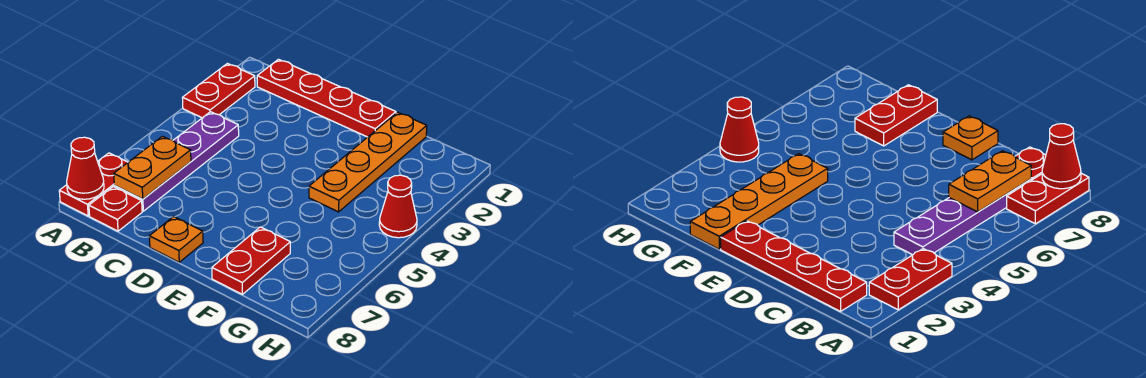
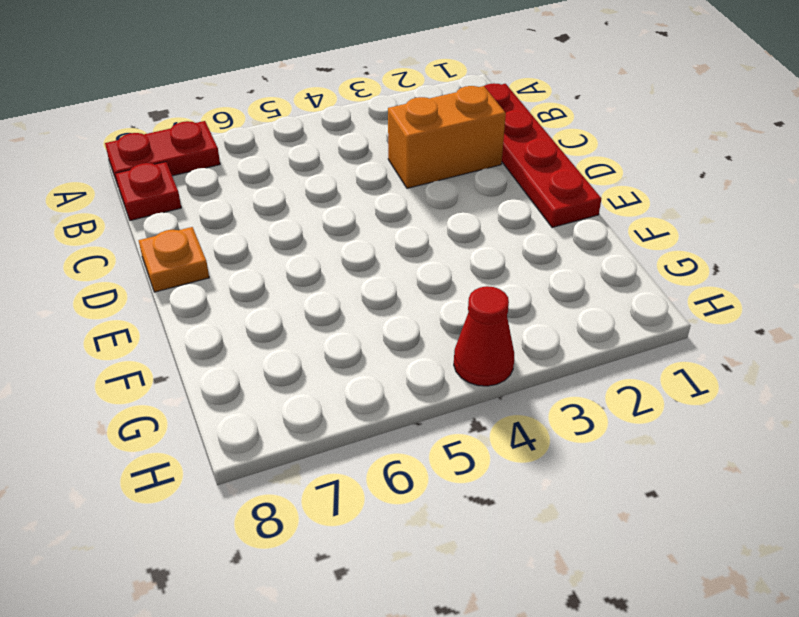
orange 1x2 brick [388,86,506,188] -> none
none -> red 1x2 plate [182,64,255,118]
none -> purple 1x4 plate [114,112,239,211]

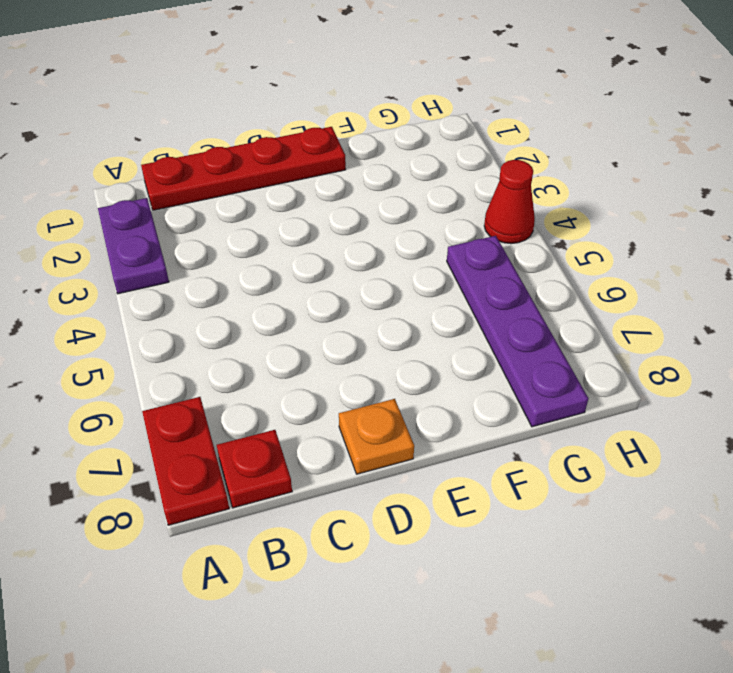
purple 1x2 plate [98,198,169,294] -> red 1x2 plate [182,64,255,118]
purple 1x4 plate [447,236,588,427] -> purple 1x4 plate moved to [114,112,239,211]
none -> orange 1x4 plate [309,112,427,212]
none -> red 1x2 plate [212,227,290,294]

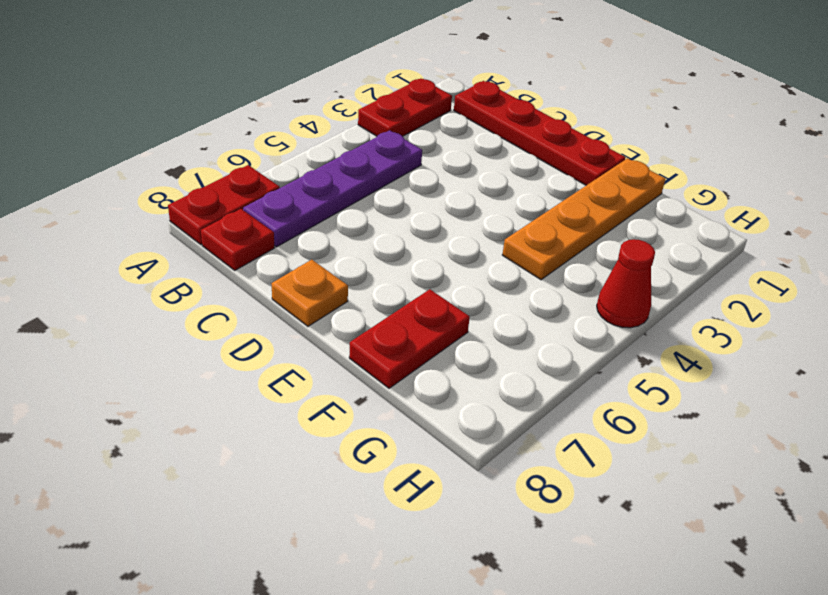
none -> red 1x1 cone [67,137,104,199]
none -> orange 1x2 plate [114,136,191,199]

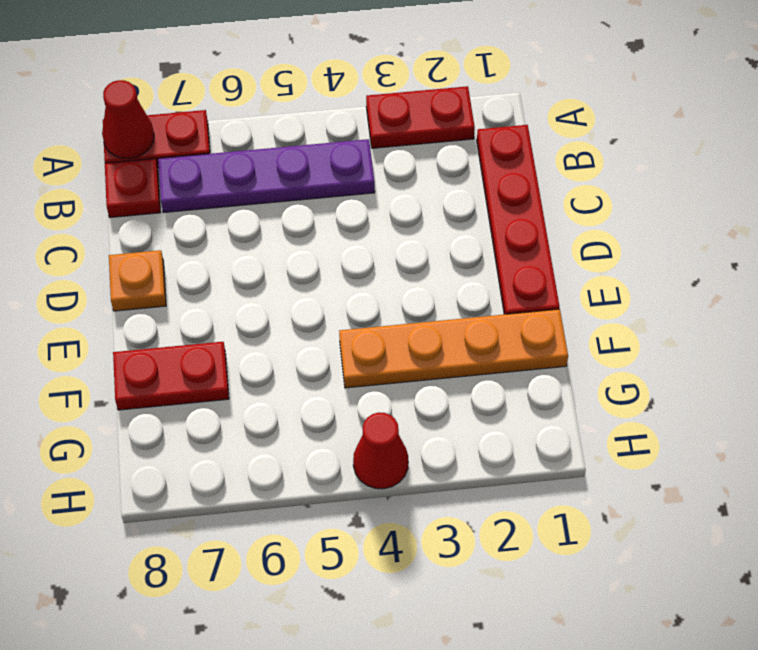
none -> orange 1x2 plate [114,136,191,199]

